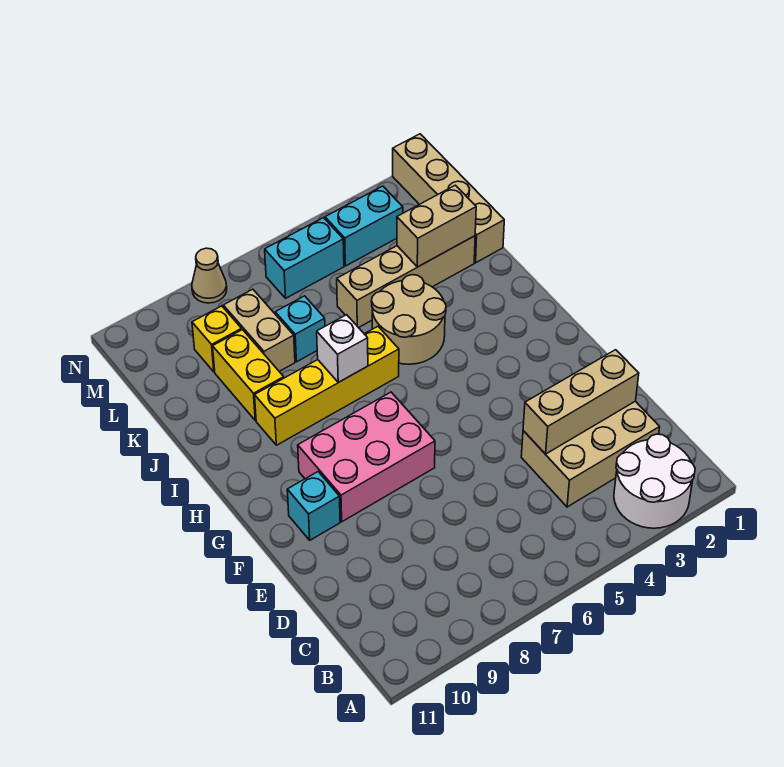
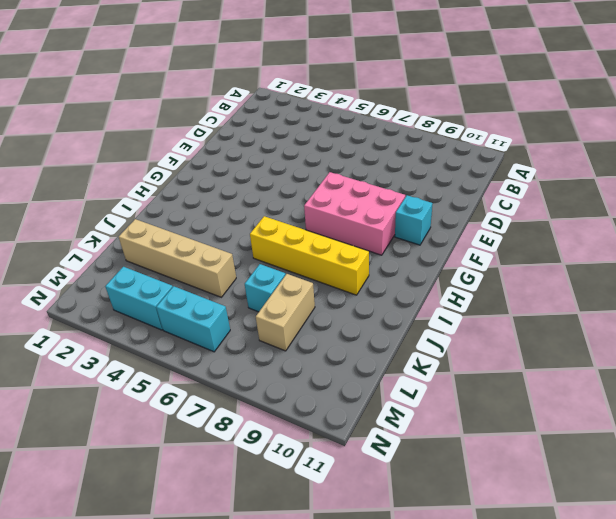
none -> white 2x2 round brick [614,434,695,528]
none -> tan 2x3 brick [521,401,660,507]
none -> tan 2x2 round brick [371,275,446,364]

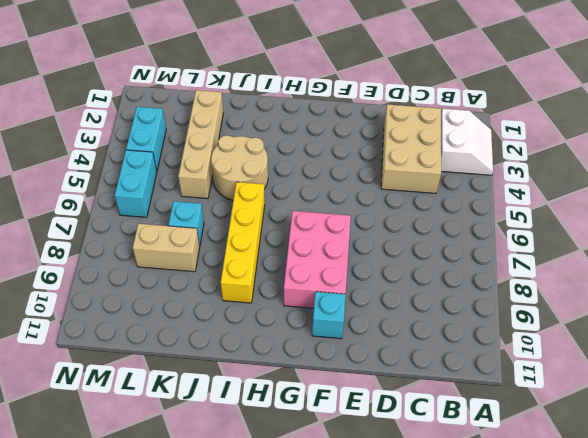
white 2x2 slope [441,109,493,175] -> white 2x2 round brick [614,434,695,528]
none -> yellow 1x2 brick [213,330,284,420]
none -> tan 1x4 brick [393,134,504,263]
none -> yellow 1x1 brick [192,306,242,372]

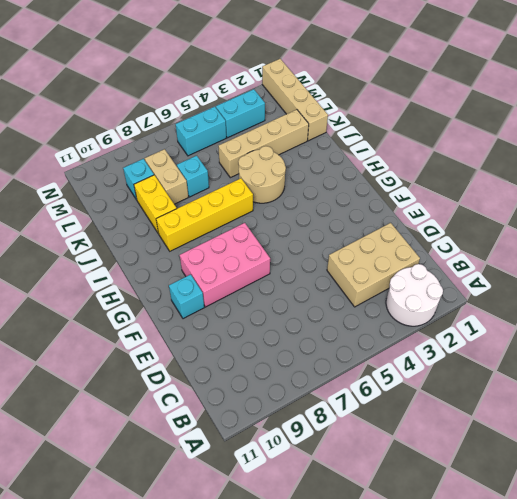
cyan 1x1 brick [123,159,154,200] -> yellow 1x1 brick [192,306,242,372]
none -> tan 1x1 cone [192,248,227,303]
none -> tan 1x3 brick [523,350,639,454]
none -> white 1x1 brick [317,315,368,382]

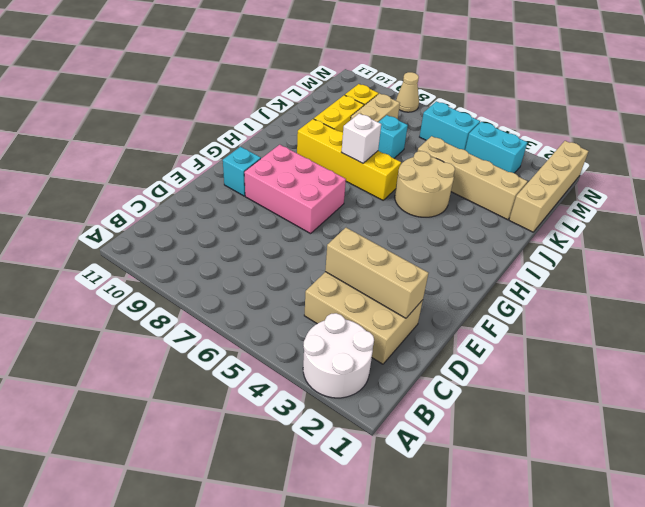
none -> tan 1x2 brick [397,185,476,267]

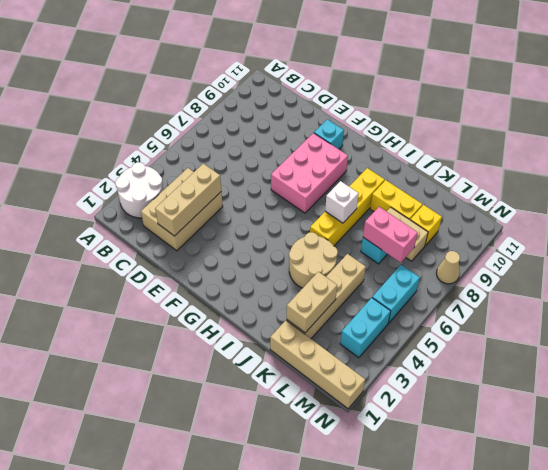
pink 1x2 brick [363,207,418,263] -> none

